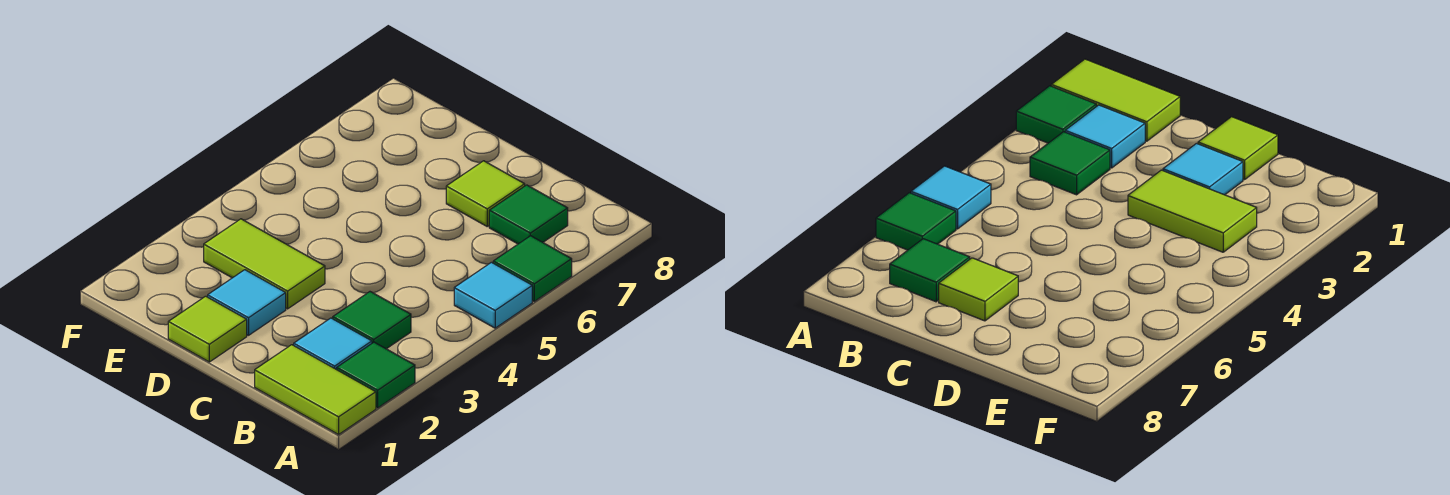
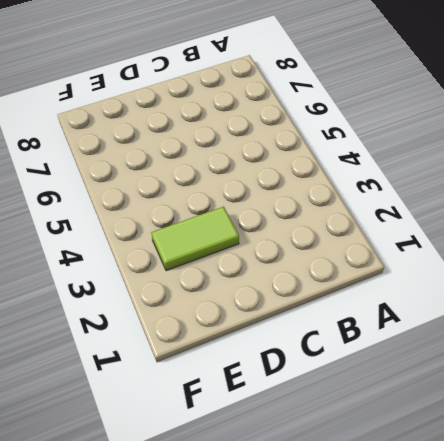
none -> lime 1x2 tile [255,345,376,435]
none -> green 1x1 tile [337,342,415,408]

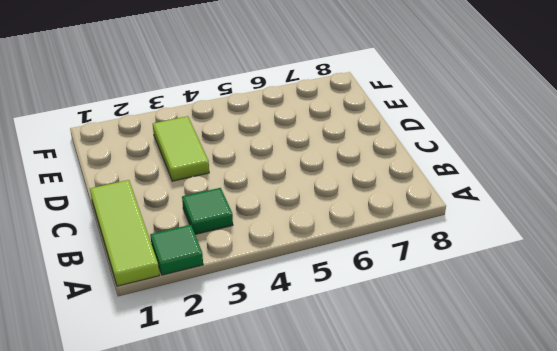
lime 1x3 tile [90,180,159,286] -> lime 1x2 tile [255,345,376,435]
none -> cyan 1x1 tile [454,262,532,328]
none -> green 1x1 tile [493,236,572,301]

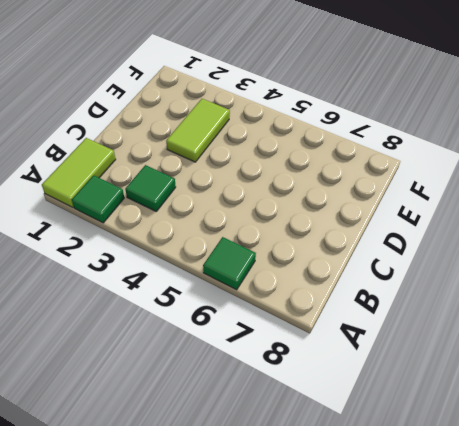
none -> cyan 1x1 tile [454,262,532,328]
none -> cyan 1x1 tile [294,318,372,369]

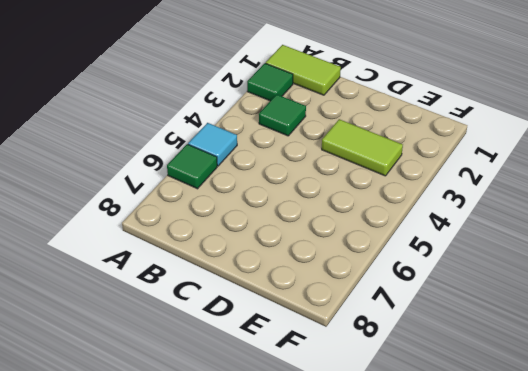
none -> cyan 1x1 tile [294,318,372,369]
none -> green 1x1 tile [489,185,568,244]

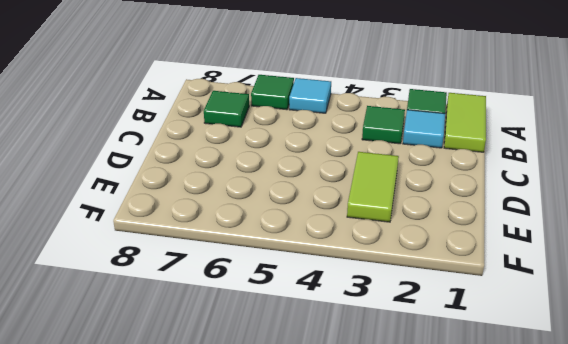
none -> lime 1x1 tile [446,161,525,226]
none -> lime 1x1 tile [168,296,247,362]

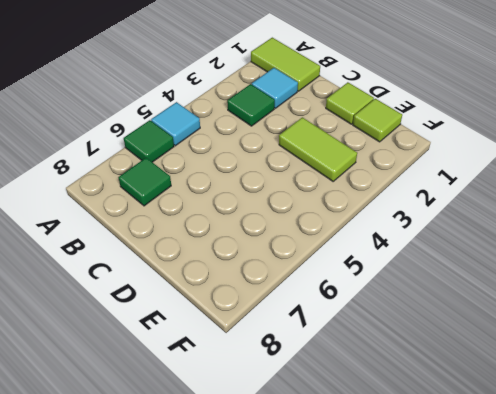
lime 1x1 tile [353,99,402,142] -> lime 1x1 tile moved to [446,161,525,226]
none -> green 1x1 tile [337,342,415,408]
none -> cyan 1x1 tile [208,270,286,335]

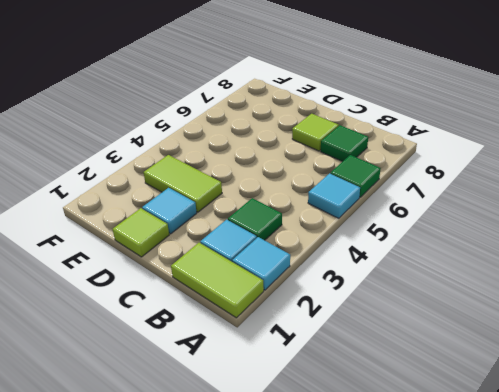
cyan 1x1 tile [232,237,290,290] -> green 1x1 tile [337,342,415,408]

